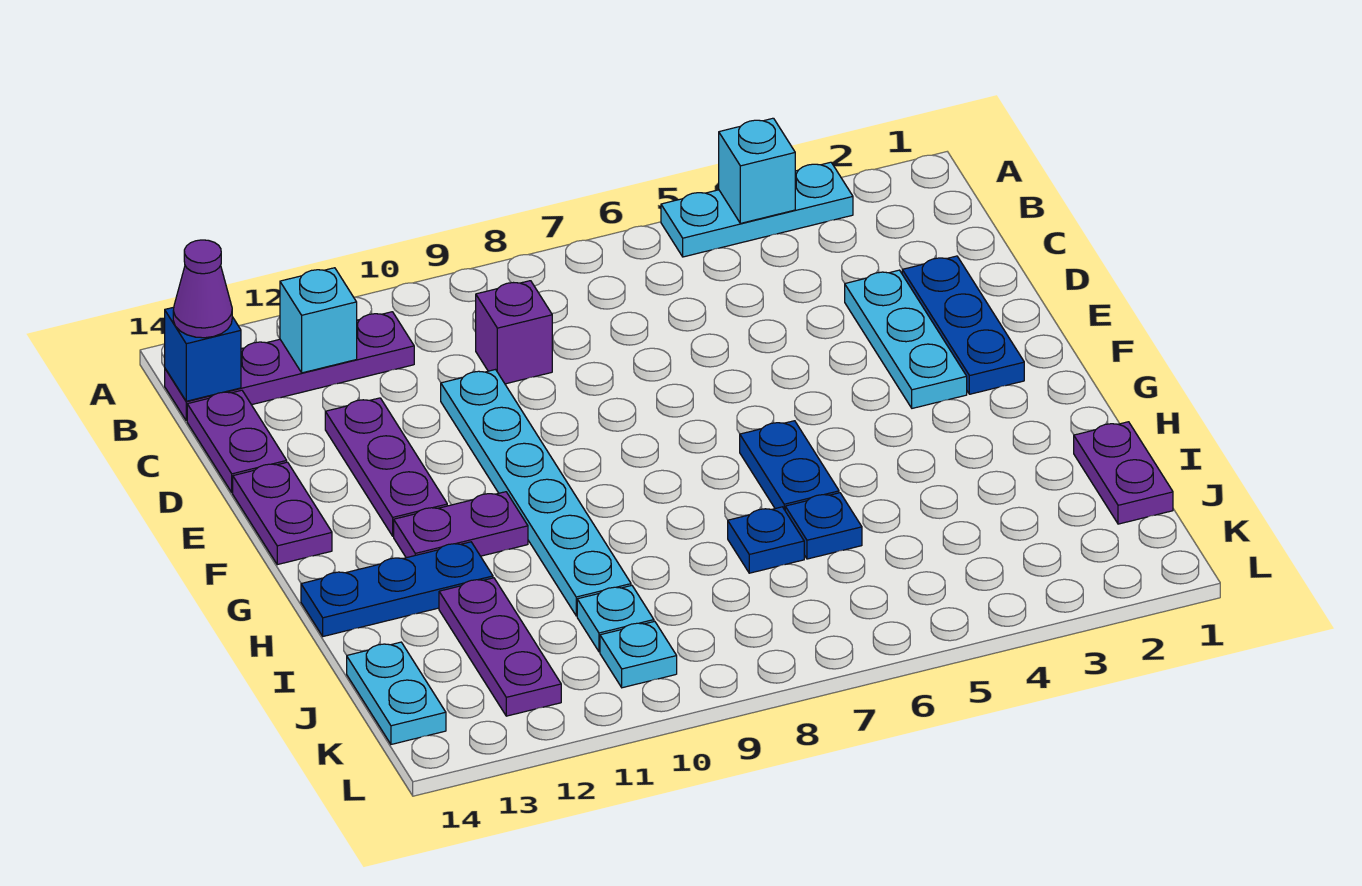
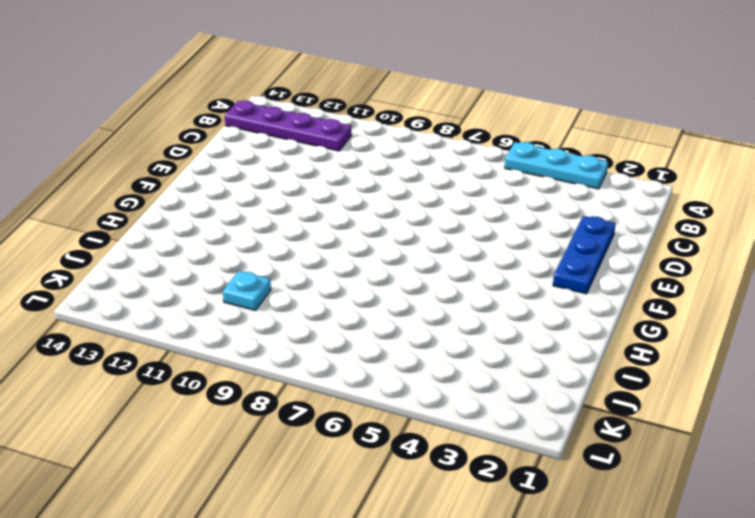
none -> purple 1x1 brick [476,281,552,384]
none -> purple 1x2 plate [187,390,287,493]
none -> cyan 1x3 plate [845,270,967,408]

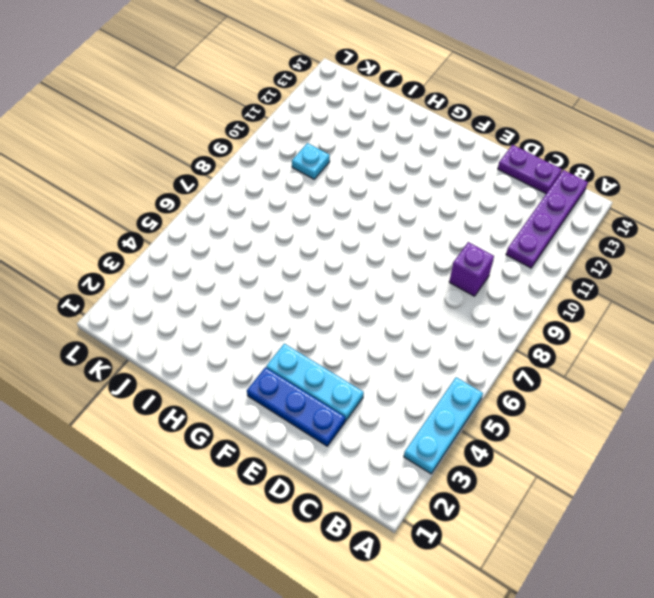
none -> cyan 1x6 plate [441,370,631,616]
none -> purple 1x3 plate [325,398,447,536]
none -> purple 1x2 plate [233,462,332,565]

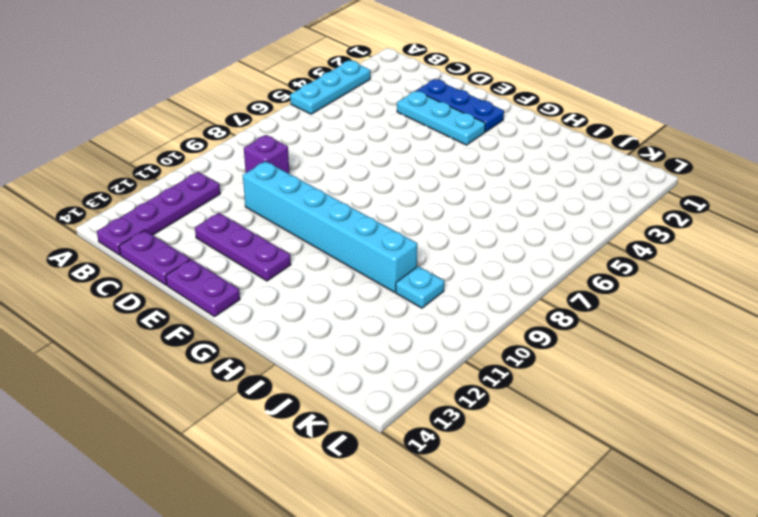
cyan 1x6 brick [243,161,417,292] -> cyan 1x6 plate [441,370,631,616]
none -> blue 1x2 plate [740,421,839,510]
none -> purple 1x2 plate [394,492,528,558]
none -> blue 1x3 plate [301,542,493,636]

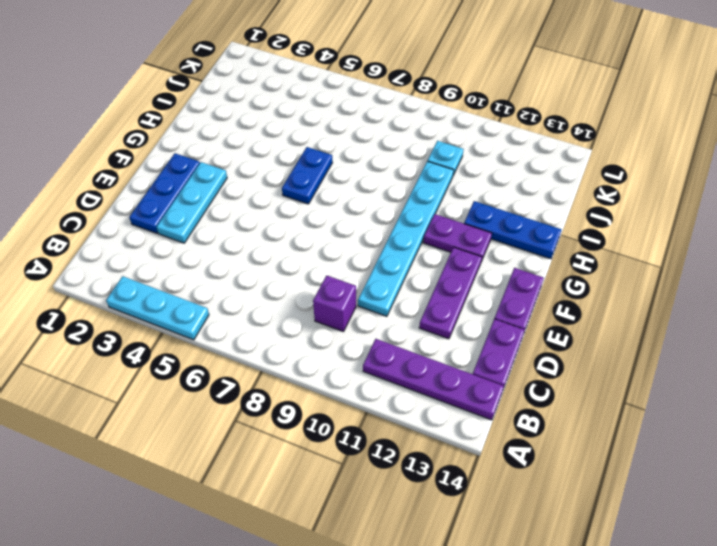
none -> purple 1x2 plate [1074,422,1173,524]
none -> blue 1x1 plate [785,493,862,559]
none -> blue 1x1 plate [728,507,804,573]

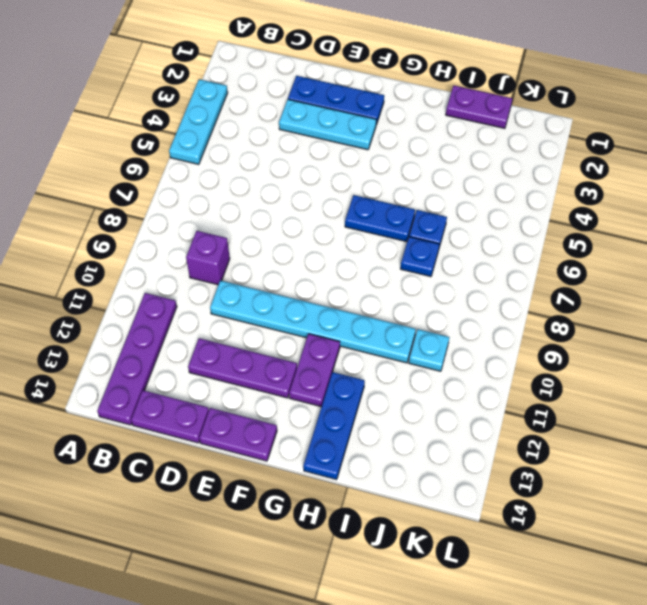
none -> purple 1x3 plate [439,578,561,716]
none -> cyan 1x2 plate [347,642,446,744]
none -> cyan 1x1 plate [600,621,677,688]

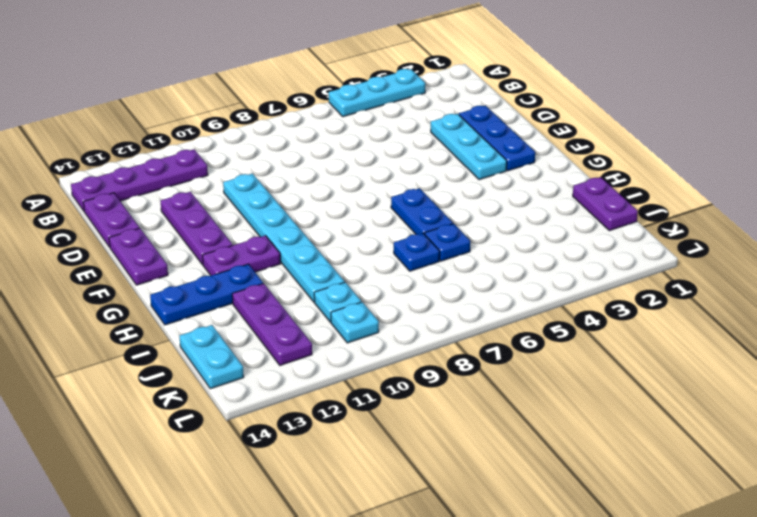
none -> purple 1x1 brick [476,281,552,384]
none -> cyan 1x1 brick [719,118,795,223]
none -> cyan 1x1 brick [280,268,357,373]

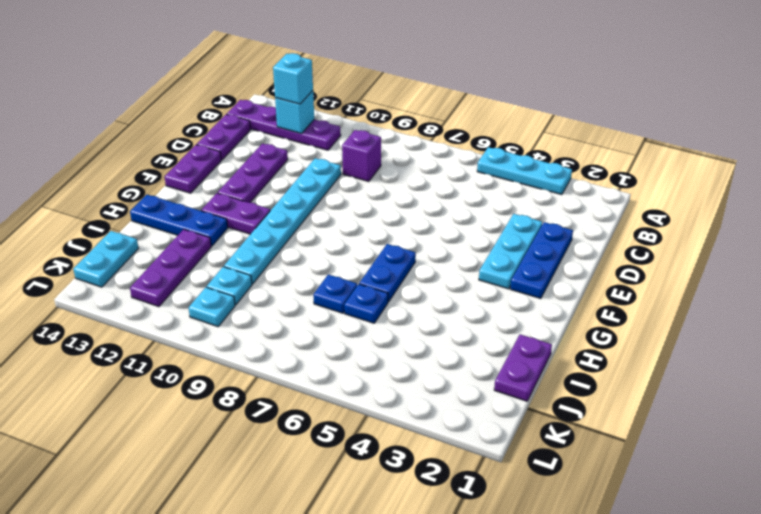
cyan 1x1 brick [273,53,313,104] -> cyan 1x1 brick moved to [719,118,795,223]
none -> blue 1x1 brick [165,307,241,401]
none -> purple 1x1 cone [173,240,232,338]

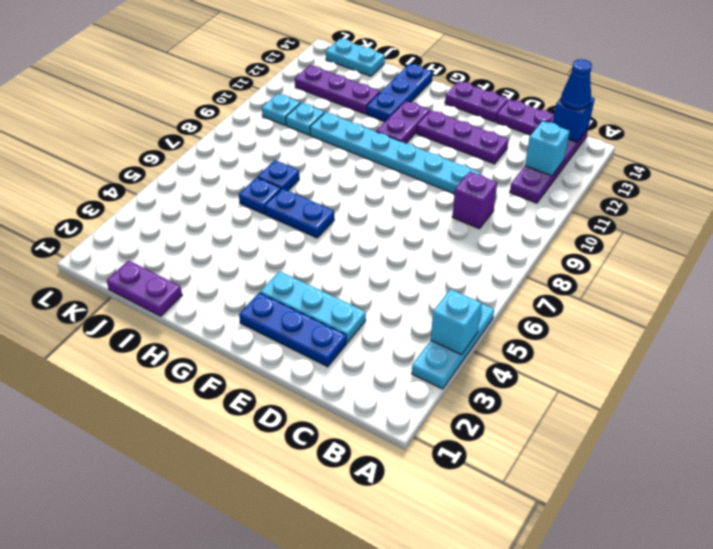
blue 1x1 cone [561,59,592,110] -> purple 1x1 cone [173,240,232,338]

